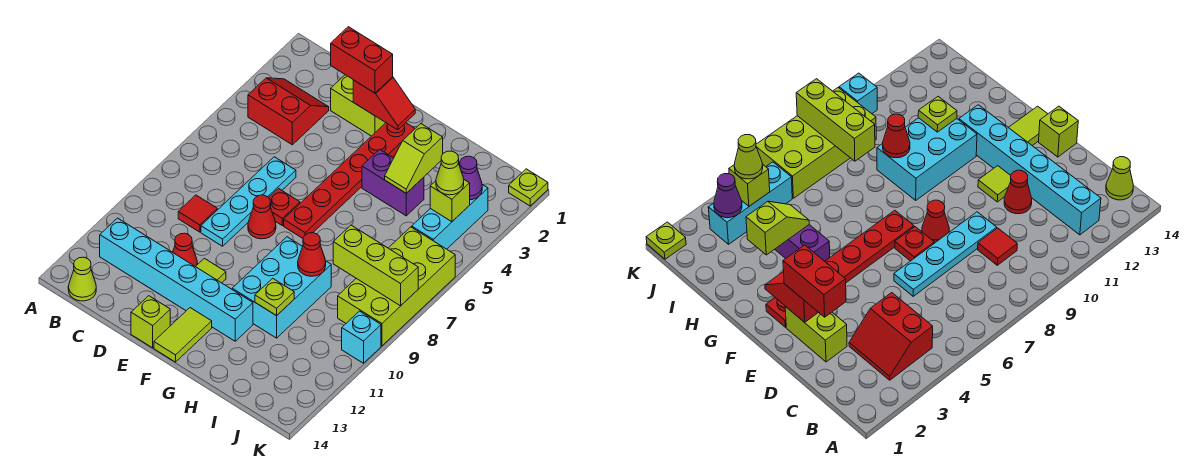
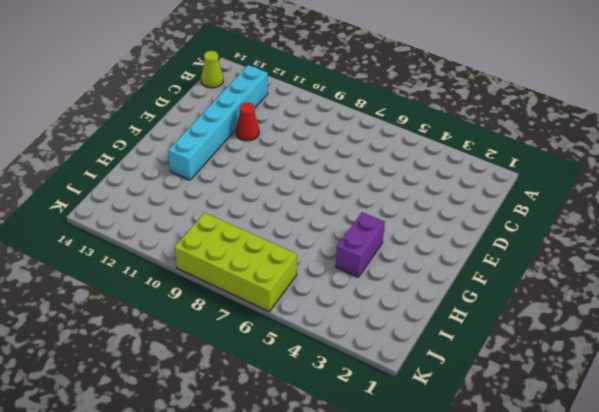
none -> red 2x2 slope [248,78,329,145]
none -> red 1x1 tile [178,195,217,232]
none -> lime 1x2 brick [331,75,386,136]

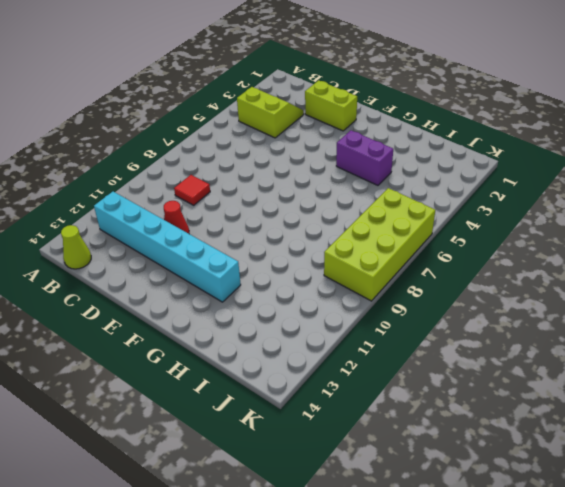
lime 2x2 slope [237,87,304,138] -> red 2x2 slope [248,78,329,145]
none -> cyan 1x4 plate [201,157,296,246]
none -> red 1x1 plate [269,189,300,225]
none -> red 1x1 cone [248,195,276,239]

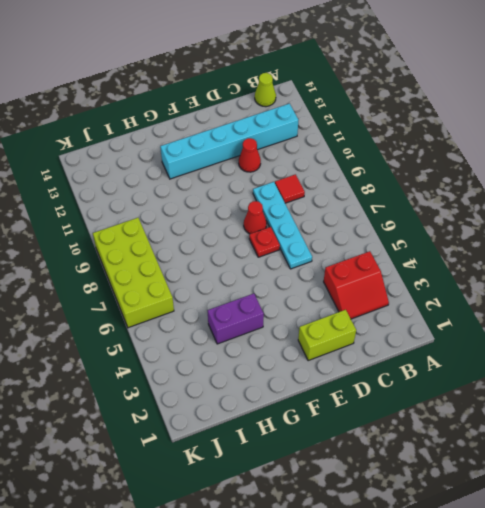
none -> lime 1x1 tile [196,258,226,283]
none -> lime 1x1 brick [131,296,170,348]
none -> red 1x6 plate [284,123,415,238]

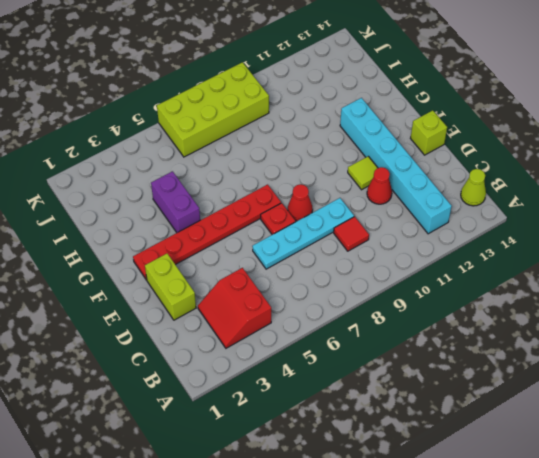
none -> lime 1x2 tile [154,308,212,362]
none -> cyan 2x3 brick [232,237,331,338]
none -> cyan 1x3 brick [412,185,488,249]

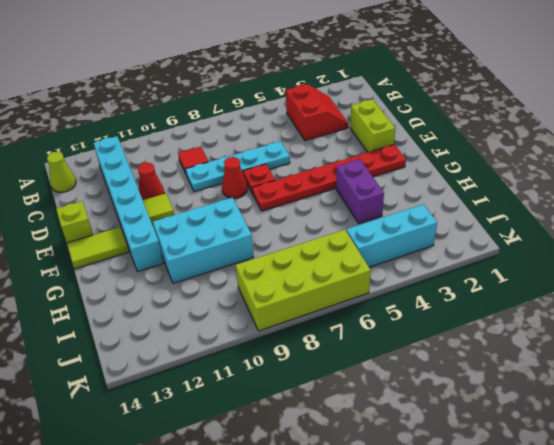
none -> lime 1x1 plate [509,169,548,206]
none -> cyan 1x1 brick [342,311,381,363]
none -> red 1x2 slope [353,77,415,130]

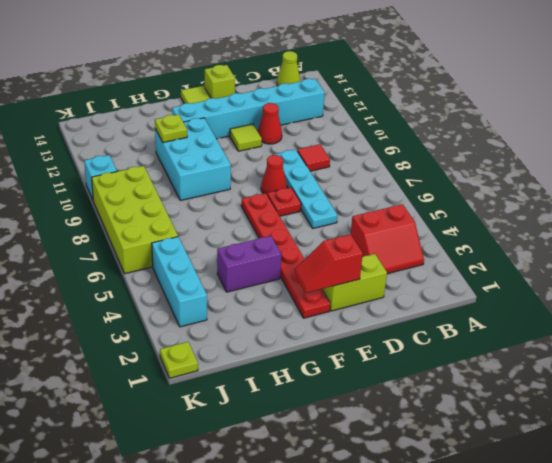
none -> lime 1x2 slope [385,124,443,193]
none -> red 1x1 cone [298,233,326,276]
none -> lime 1x3 brick [333,225,418,306]

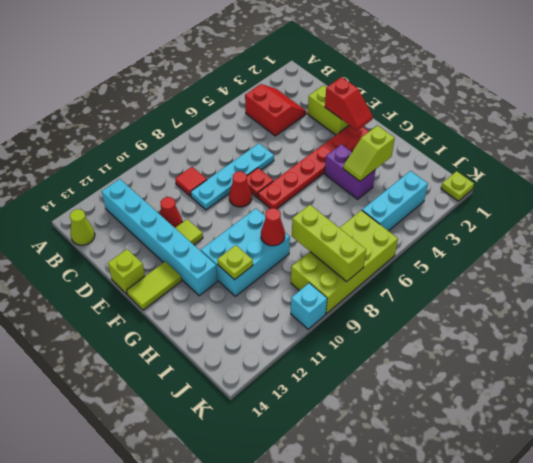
none -> purple 1x1 cone [460,156,482,200]
none -> lime 1x1 brick [430,180,470,222]
none -> red 1x2 brick [331,27,393,93]

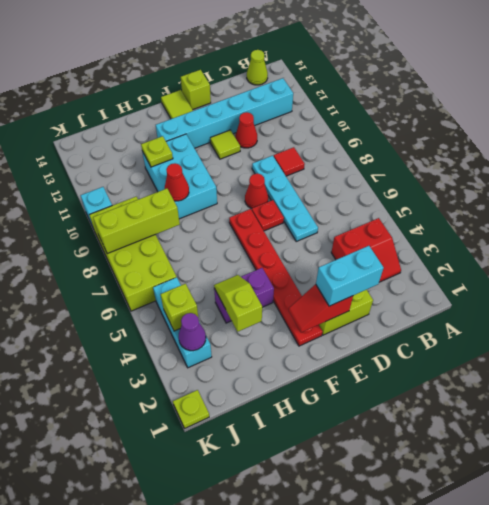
cyan 1x2 brick [316,246,383,306] -> red 1x2 brick [331,27,393,93]
none -> lime 1x1 cone [436,151,464,195]

